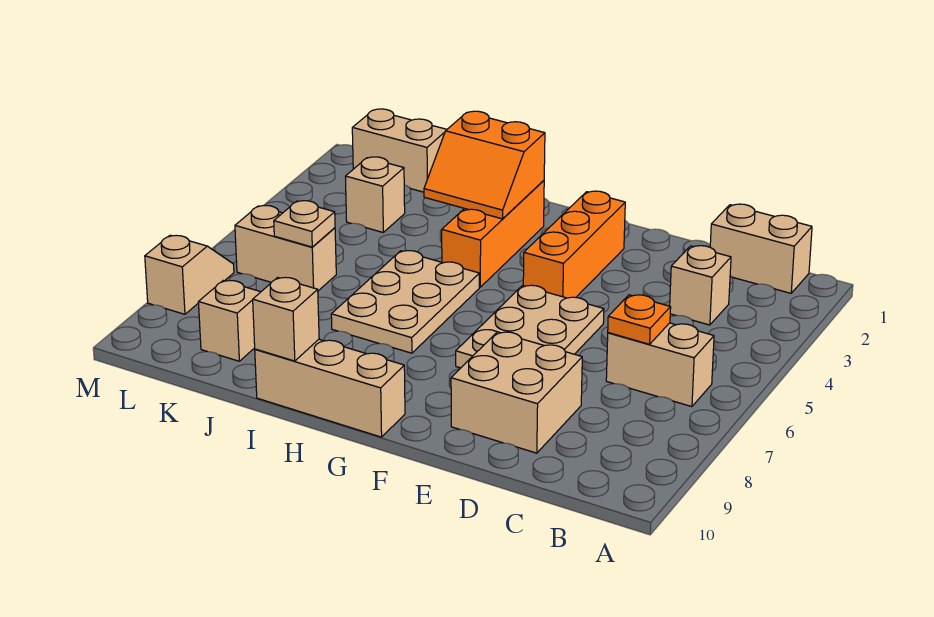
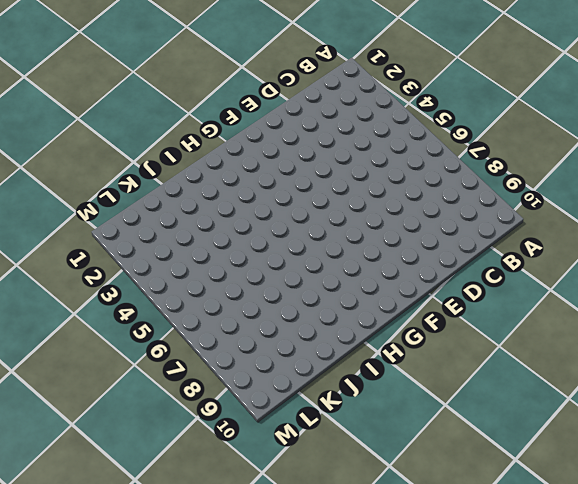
none -> tan 1x2 brick [710,204,812,293]
none -> tan 1x2 brick [606,323,714,407]
none -> tan 1x1 brick [670,246,731,325]

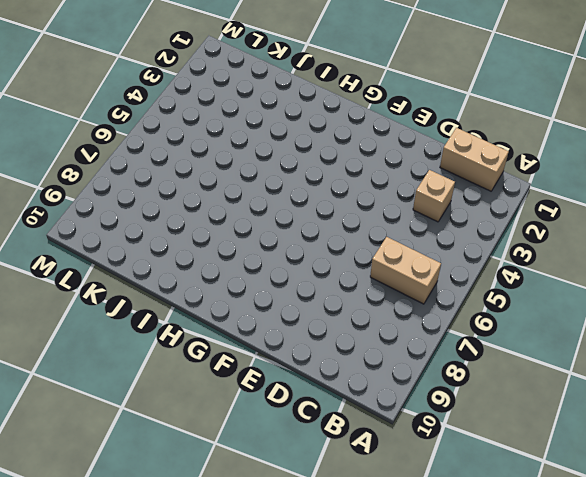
none -> tan 2x2 brick [451,332,582,453]
none -> tan 2x3 plate [456,285,604,368]
none -> orange 1x3 brick [523,191,625,298]

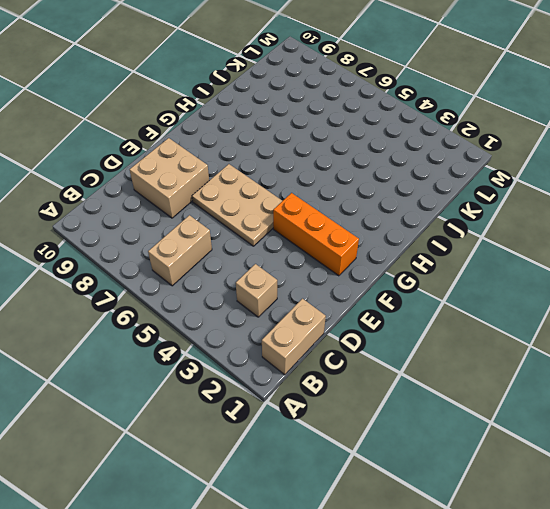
none -> tan 1x3 brick [255,339,405,437]
none -> orange 1x3 brick [442,181,544,287]
none -> tan 2x3 plate [331,251,479,353]

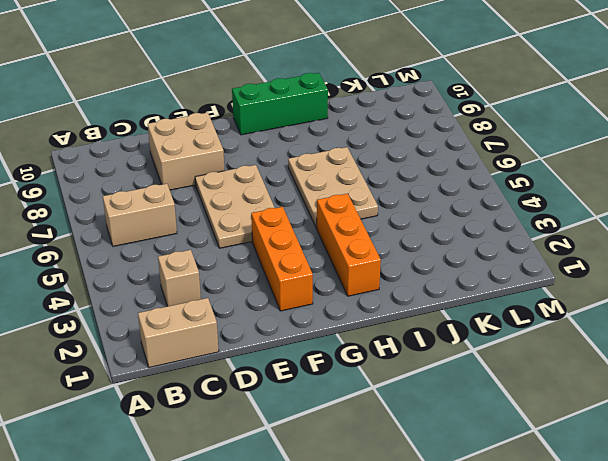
green 1x3 brick [232,73,328,135] -> tan 1x3 brick [255,339,405,437]
none -> tan 1x2 brick [352,109,447,192]
none -> tan 1x1 brick [345,157,405,232]
none -> tan 1x2 brick [235,205,336,291]

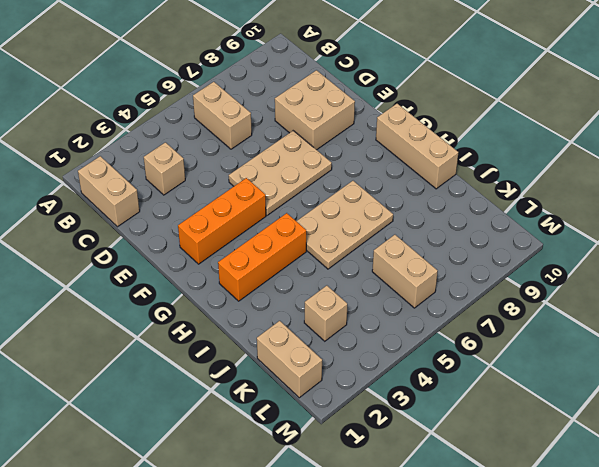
none -> tan 1x1 brick [199,281,260,361]
none -> tan 1x2 slope [145,235,234,314]
none -> orange 1x1 plate [608,295,671,344]

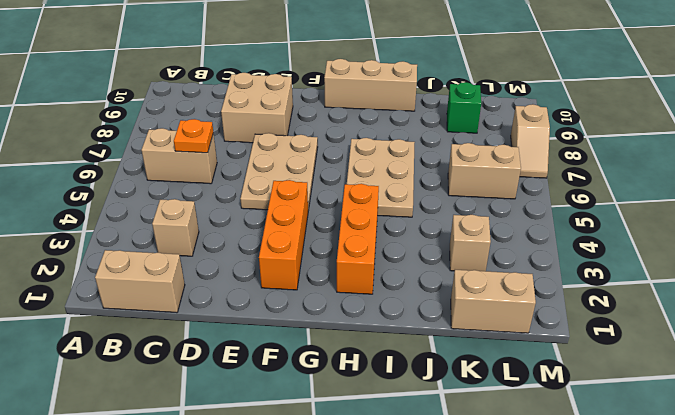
green 1x1 brick [447,82,481,133] -> tan 1x1 brick [199,281,260,361]
none -> orange 2x2 slope [424,111,545,219]
none -> tan 1x1 brick [253,277,319,361]
none -> tan 1x1 plate [274,201,335,247]

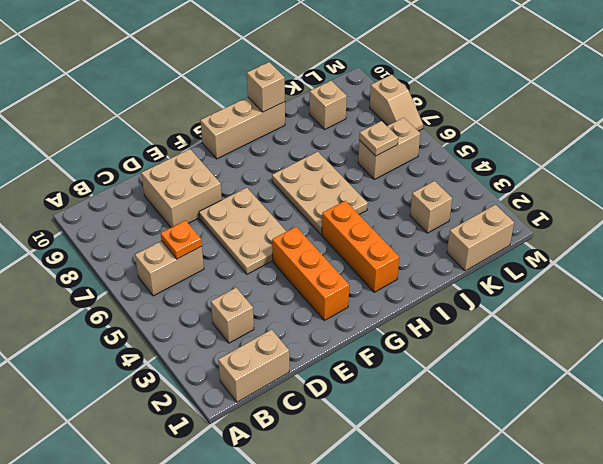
none -> orange 2x2 slope [424,111,545,219]

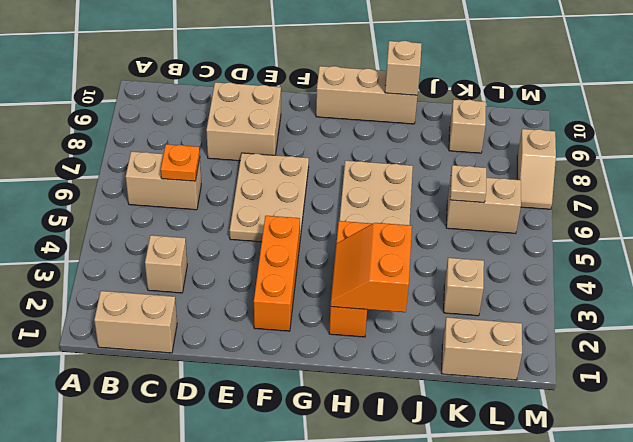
orange 2x2 slope [331,223,412,312] -> orange 2x2 slope turned to [424,111,545,219]

